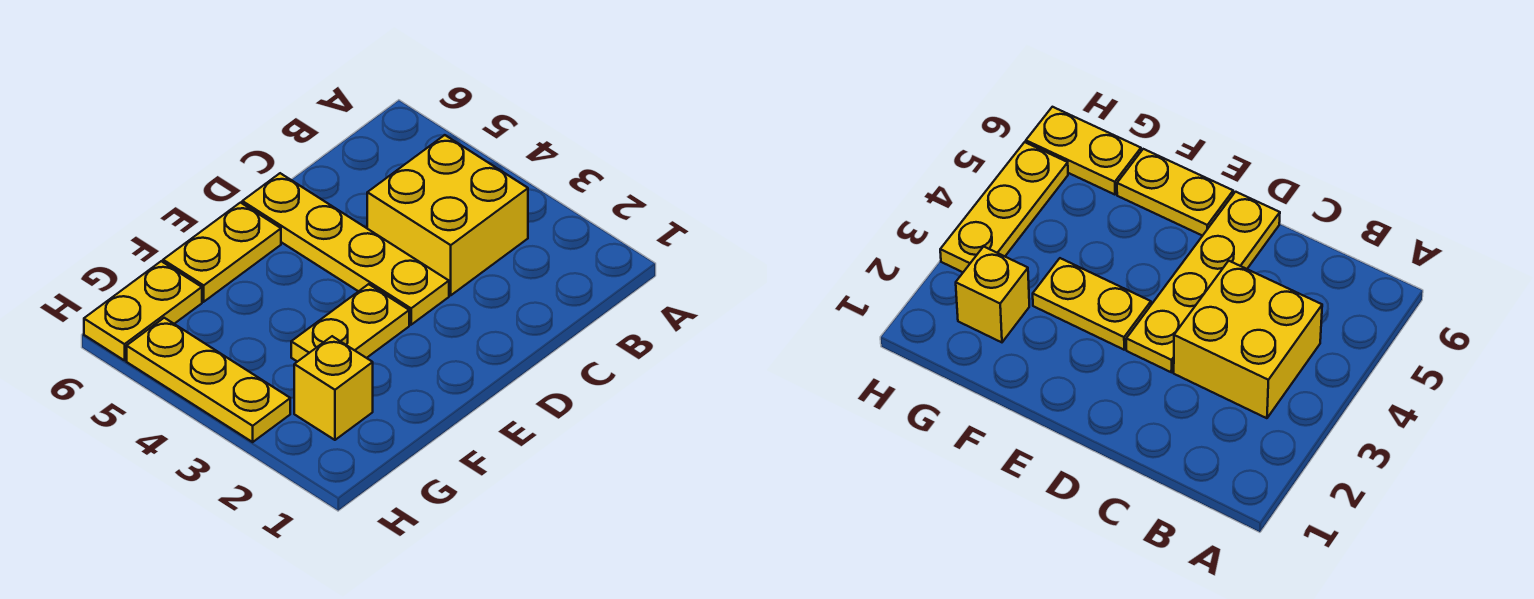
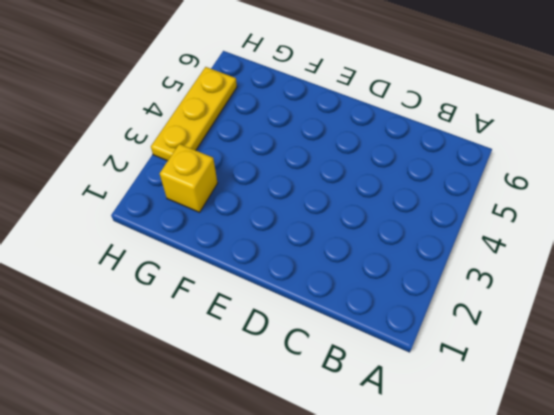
none -> yellow 2x2 brick [367,135,528,295]
none -> yellow 1x4 plate [242,173,449,325]

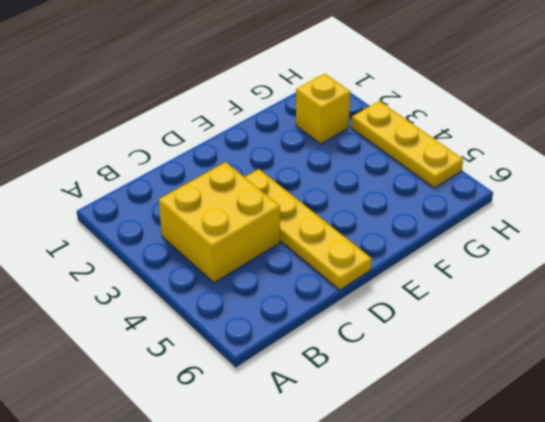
none -> yellow 1x2 plate [291,284,409,362]
none -> yellow 1x2 plate [163,203,281,302]

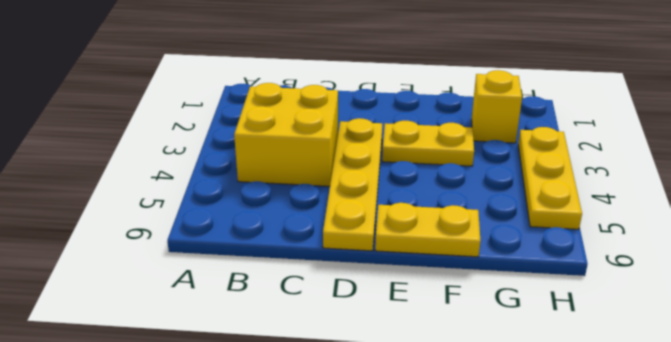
none -> yellow 1x2 plate [84,261,202,360]

